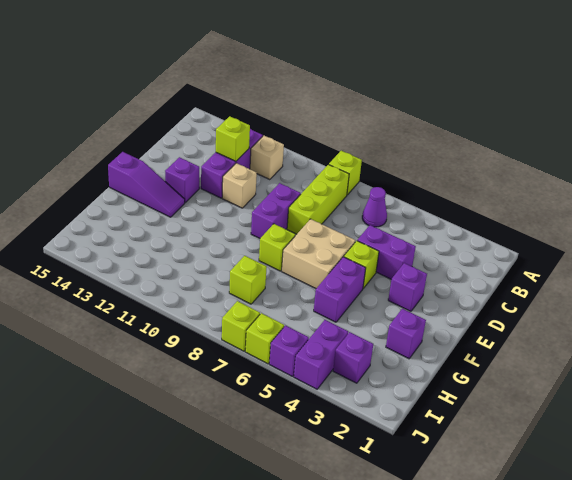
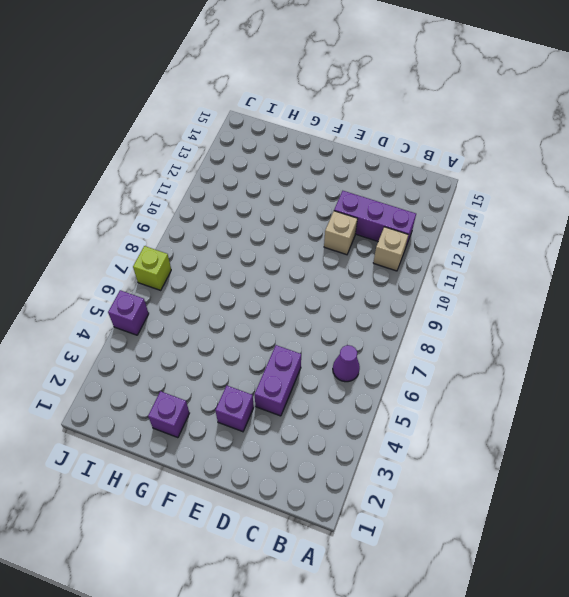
none -> lime 1x1 brick [329,151,362,195]
none -> lime 1x3 brick [287,164,349,234]
none -> purple 1x2 brick [251,183,301,238]

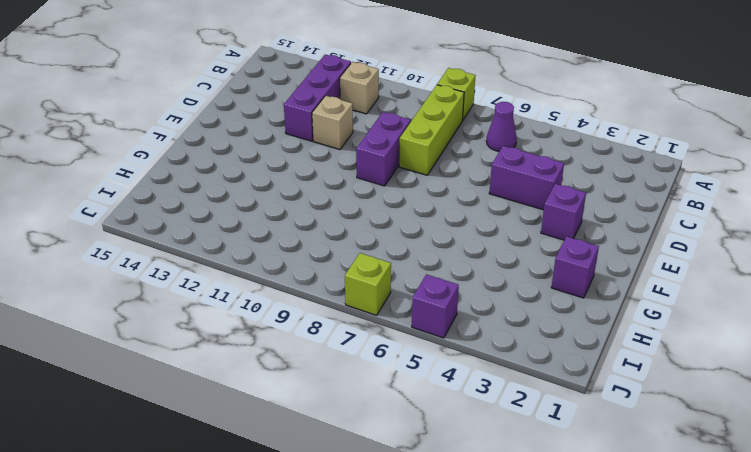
none -> lime 1x1 brick [344,241,379,288]
none -> tan 2x2 brick [282,219,355,288]
none -> purple 1x1 brick [165,157,199,202]

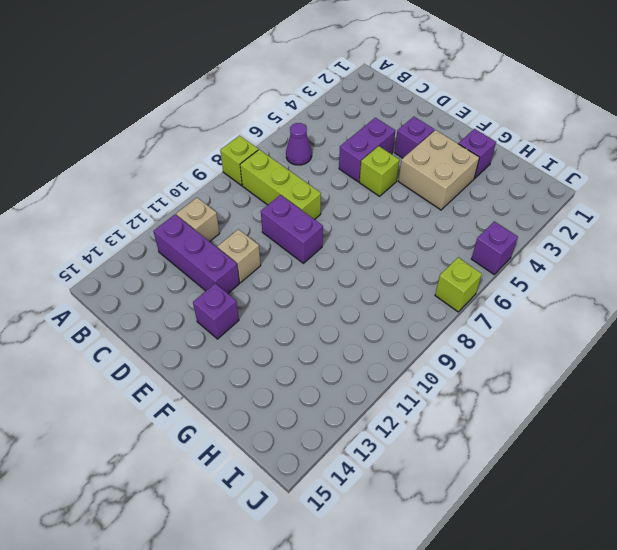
tan 2x2 brick [398,130,479,210] -> tan 2x2 brick moved to [282,219,355,288]
none -> purple 1x2 brick [314,257,366,322]
none -> lime 1x1 brick [259,224,295,271]
none -> purple 1x3 slope [108,152,185,217]

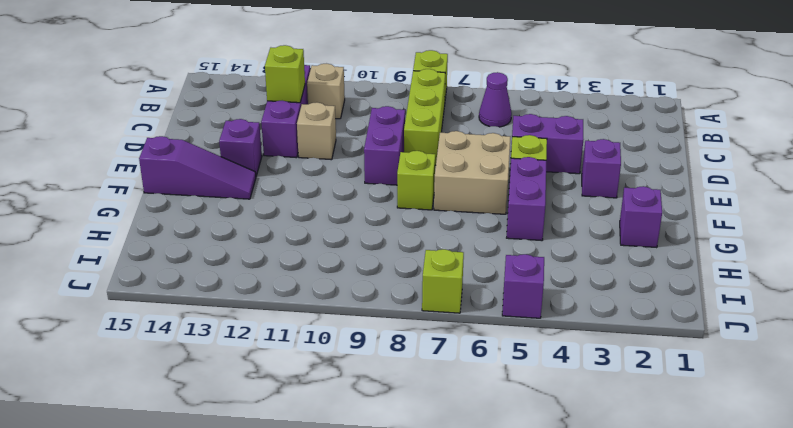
none -> lime 1x1 brick [229,256,267,304]
none -> purple 1x1 brick [333,332,373,383]
none -> purple 1x2 brick [294,320,348,389]

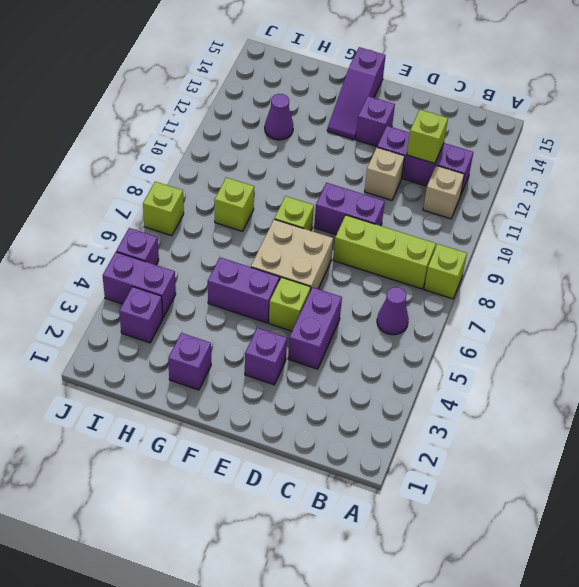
purple 1x1 cone [265,94,293,140] -> none
none -> lime 1x1 brick [245,313,284,364]

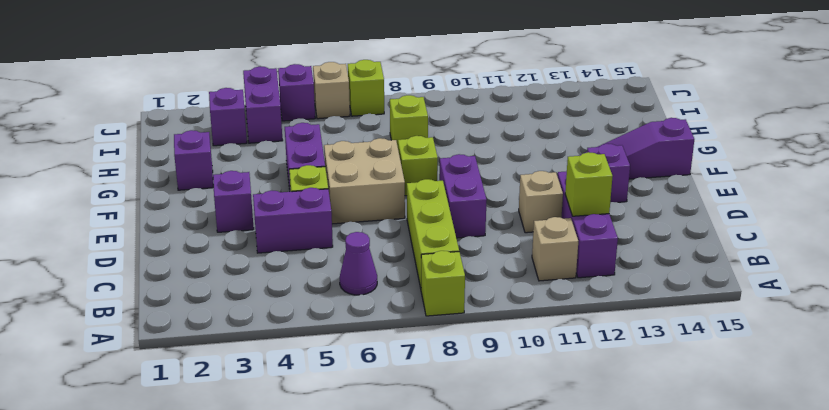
tan 1x1 brick [313,62,350,119] -> lime 1x1 brick [245,313,284,364]

